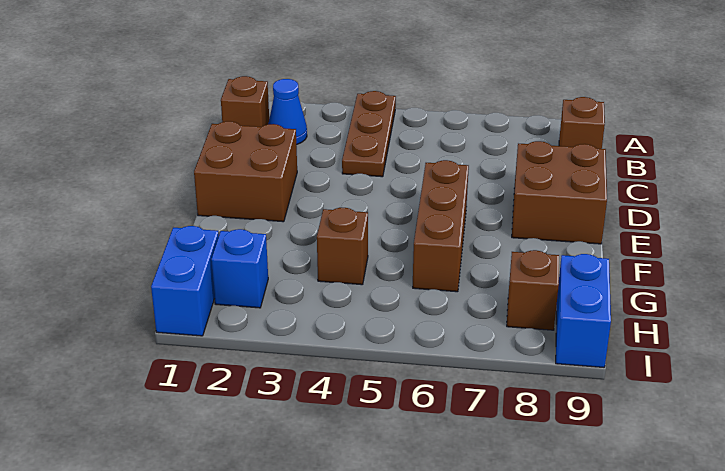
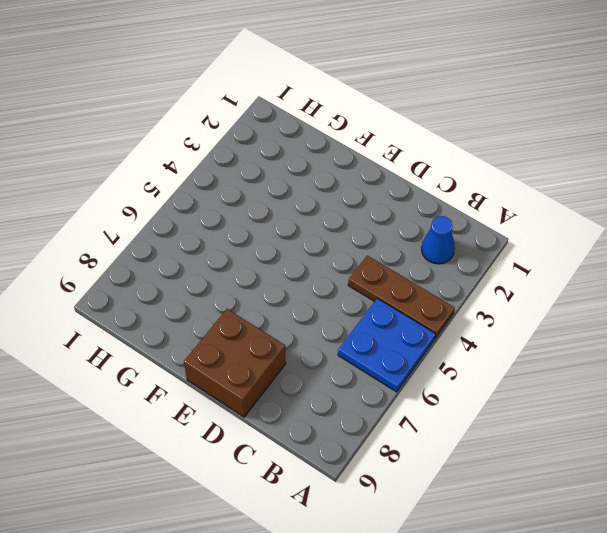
blue 2x2 plate [338,298,436,392] -> none
none -> brown 1x1 brick [221,76,269,127]
none -> brown 1x1 brick [559,97,605,149]
none -> brown 2x2 brick [194,121,297,222]

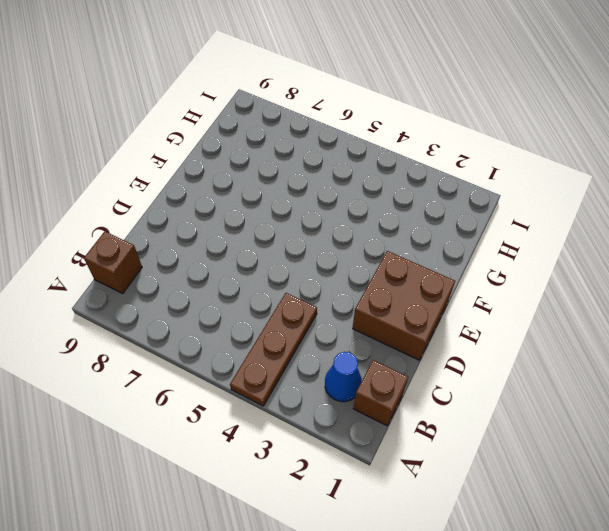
none -> brown 2x2 brick [512,141,607,244]
none -> brown 1x3 brick [413,160,469,292]
none -> brown 1x1 brick [317,208,368,285]

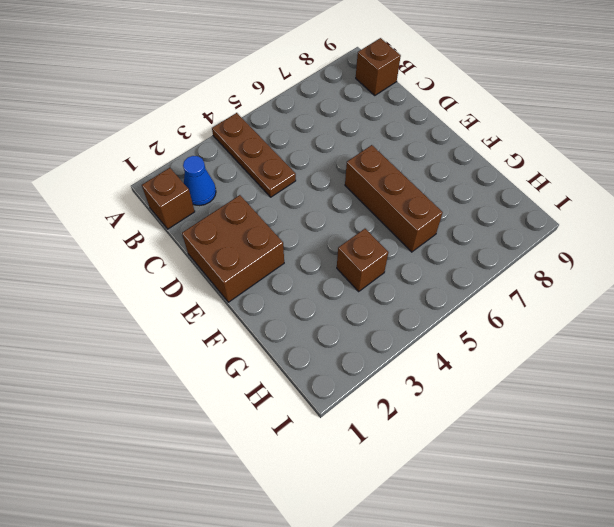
none -> brown 2x2 brick [512,141,607,244]
none -> blue 1x2 brick [151,226,219,336]
none -> blue 1x1 brick [211,229,268,308]

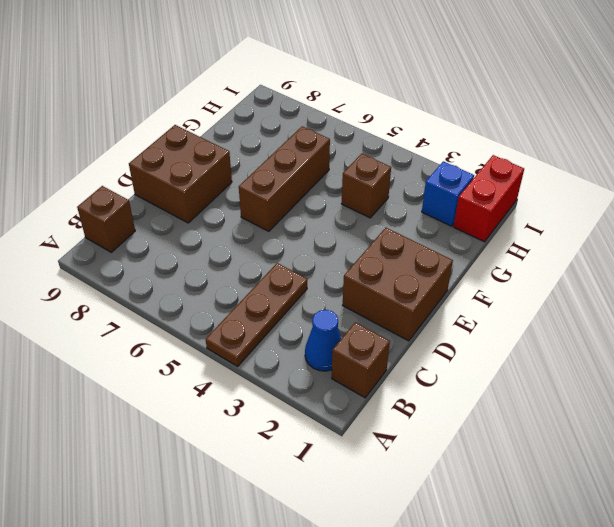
red 1x2 brick [454,155,524,242] -> blue 1x2 brick [151,226,219,336]
none -> brown 1x1 brick [507,250,559,330]
none -> blue 1x2 brick [556,254,611,367]

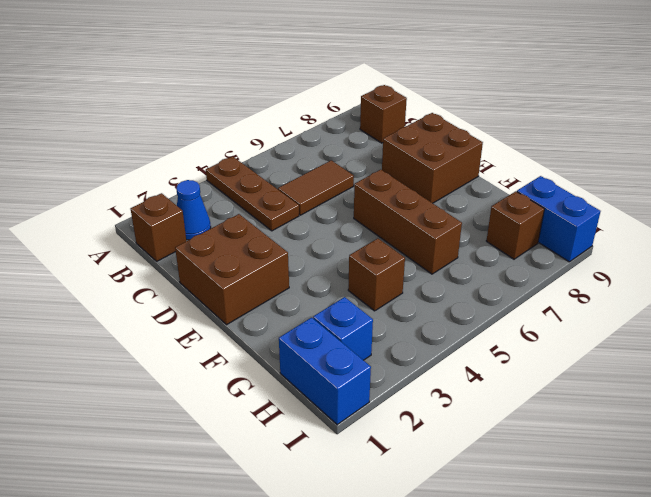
brown 1x2 tile [278,160,354,215] -> none

